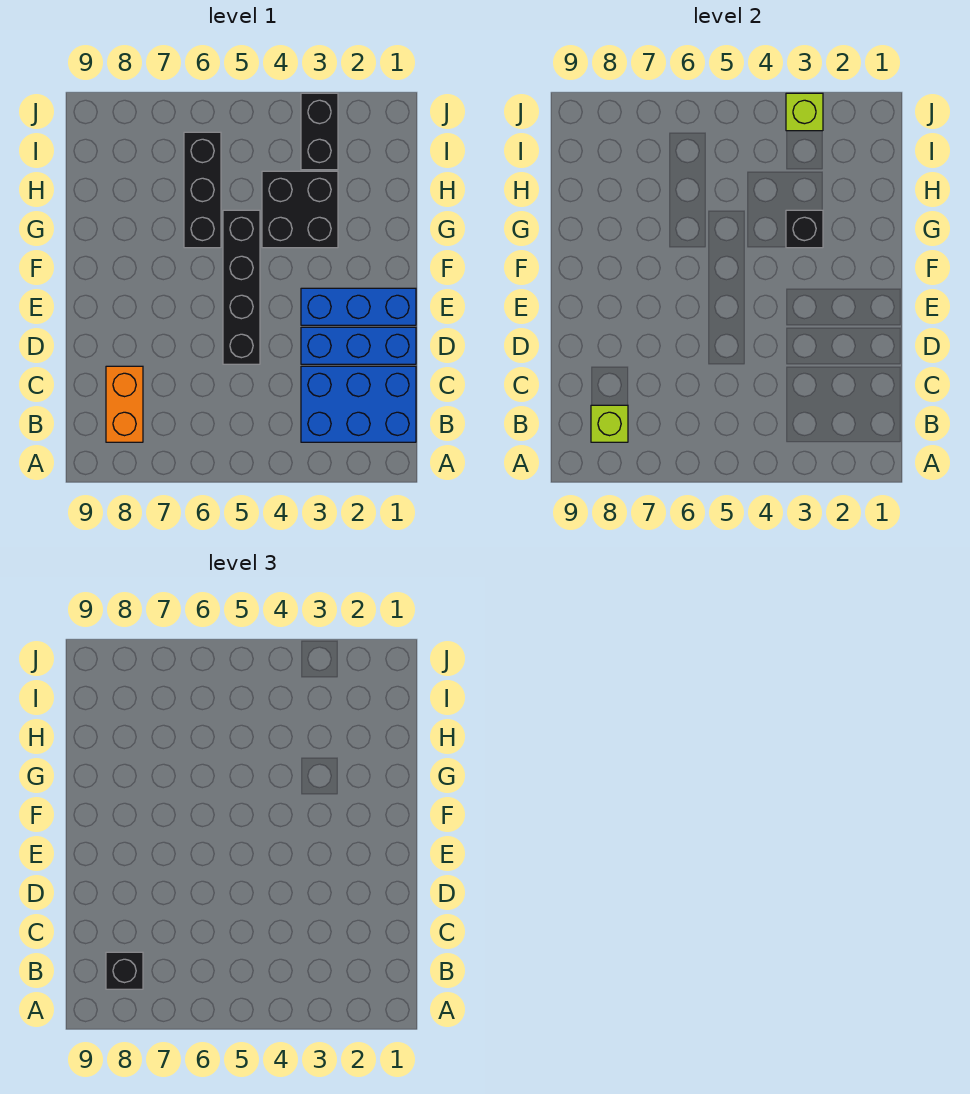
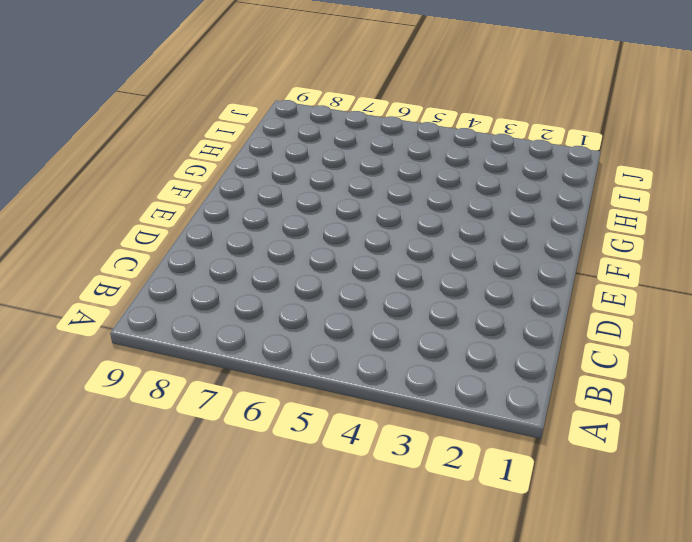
none -> blue 2x3 brick [301,366,416,442]
none -> orange 1x2 brick [106,366,143,442]
none -> blue 1x3 brick [301,327,416,364]

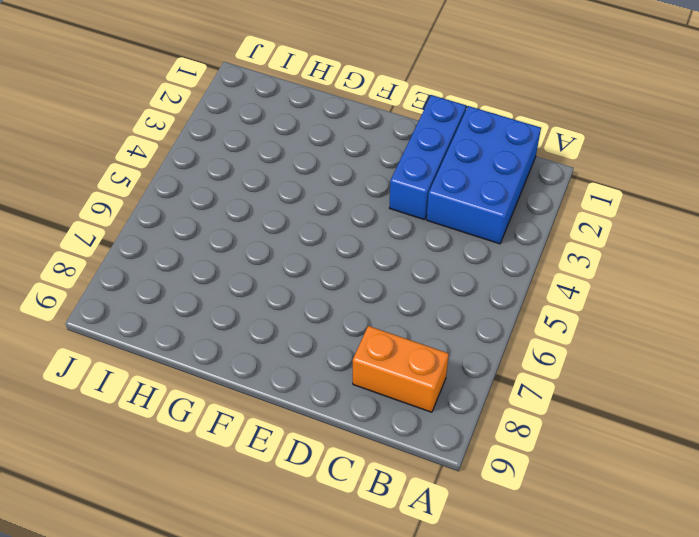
none -> black 1x4 brick [223,210,260,364]
none -> blue 1x3 brick [301,288,416,325]
none -> black 2x2 brick [262,171,338,248]

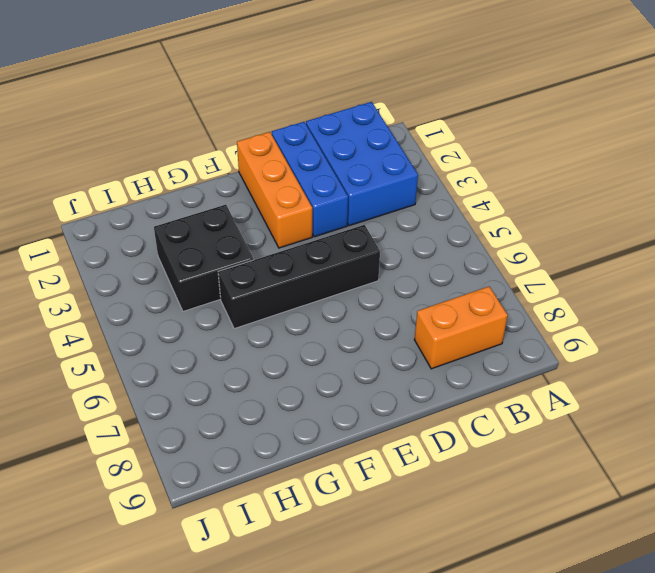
orange 1x3 brick [237,132,312,248] -> blue 1x3 brick [301,288,416,325]
none -> black 1x3 brick [184,132,221,248]
none -> black 1x2 brick [301,93,338,170]
none -> lime 1x1 brick [591,405,628,442]

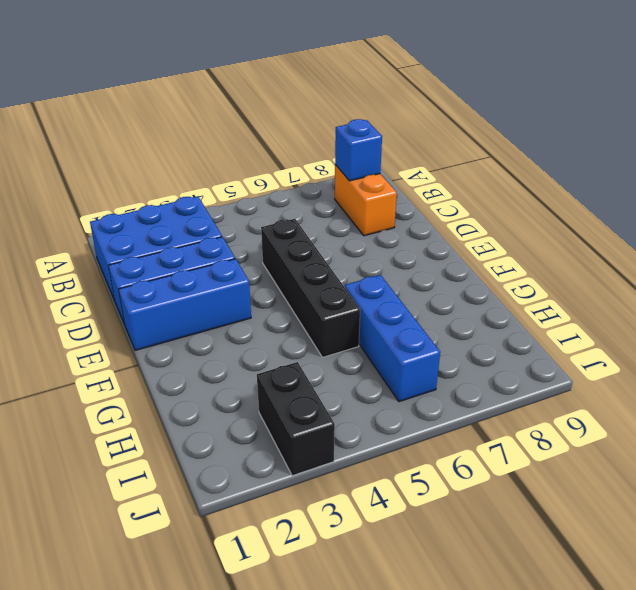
blue 1x1 brick [335,119,382,181] -> lime 1x1 brick [591,405,628,442]
blue 1x3 brick [345,275,440,402] -> black 1x3 brick [184,132,221,248]
none -> black 2x2 brick [262,171,338,248]
none -> black 1x1 brick [786,210,823,248]
none -> lime 1x1 brick [786,93,823,131]

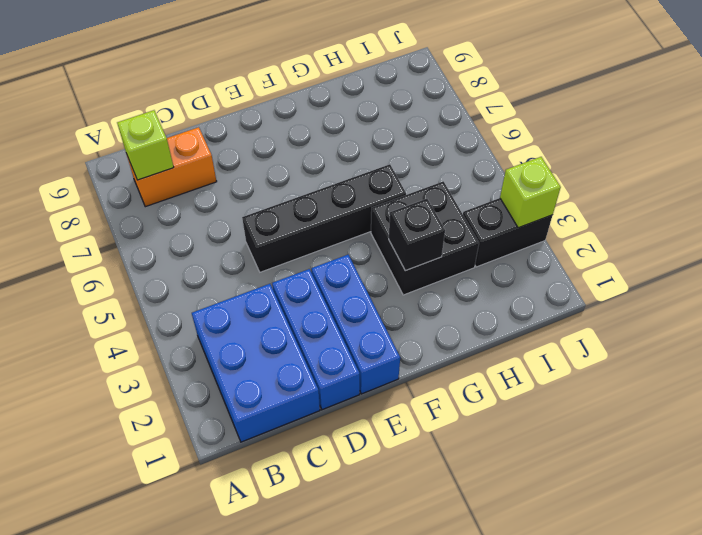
none -> black 1x3 brick [184,132,221,248]
none -> black 1x1 brick [106,952,143,989]

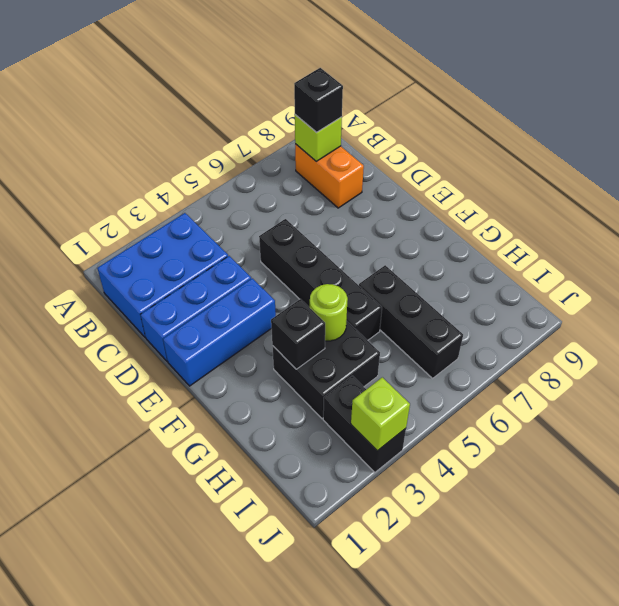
lime 1x1 round brick [310,284,348,341] -> none

